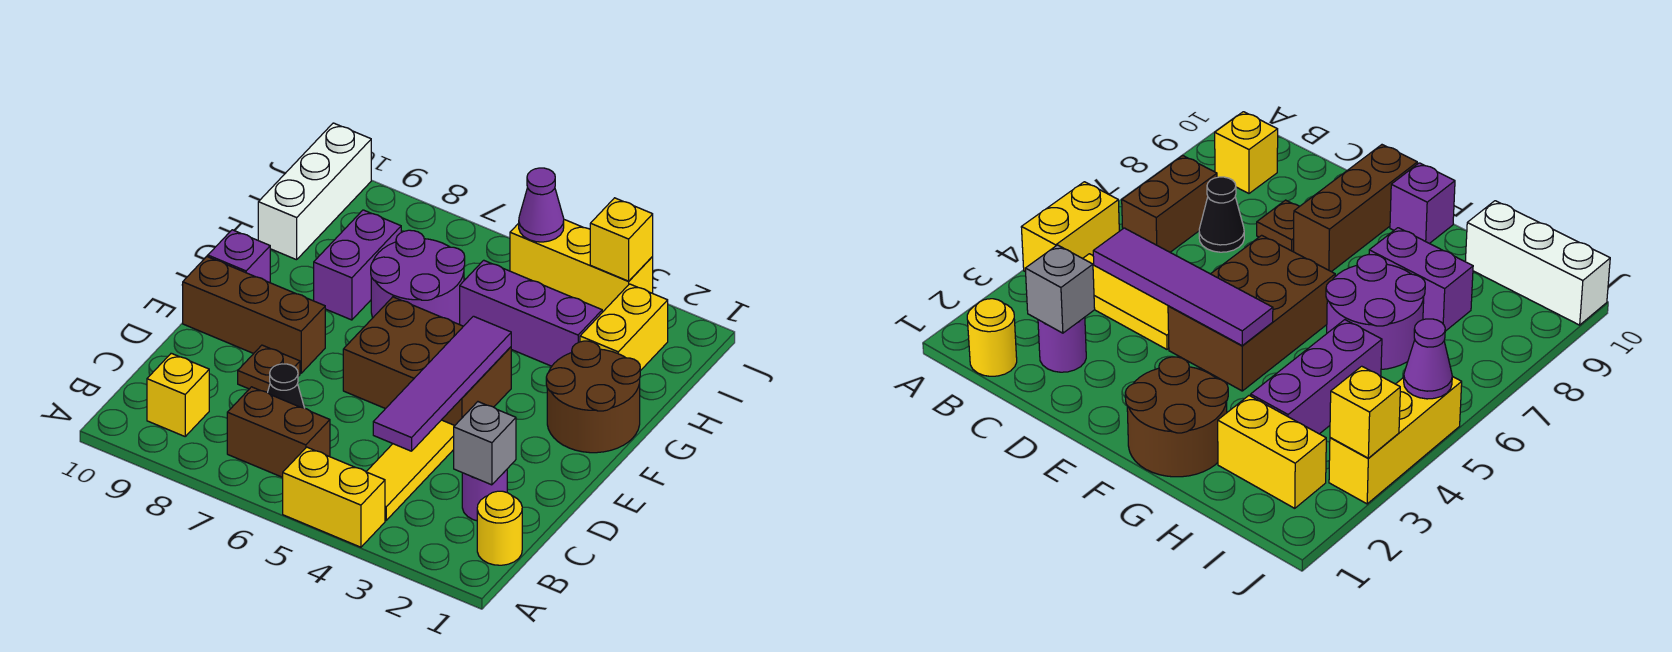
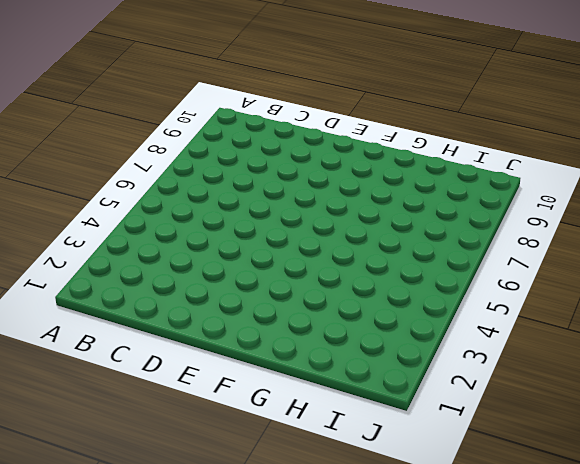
none -> yellow 1x2 brick [283,447,385,547]
none -> yellow 1x1 round brick [477,491,522,565]
none -> yellow 1x3 tile [366,420,455,520]

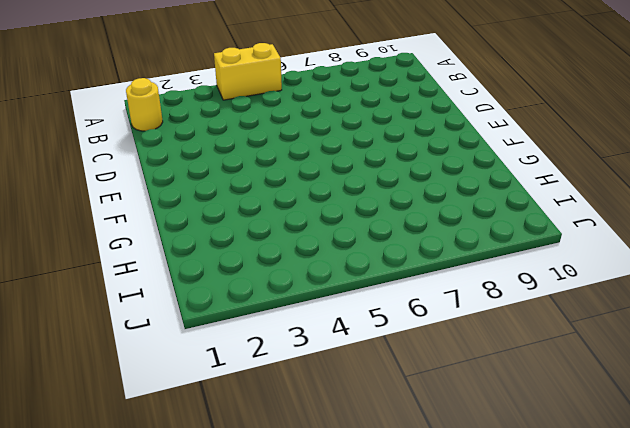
none -> yellow 1x3 tile [366,420,455,520]
none -> brown 1x2 brick [227,387,330,477]
none -> yellow 1x1 brick [147,353,209,436]

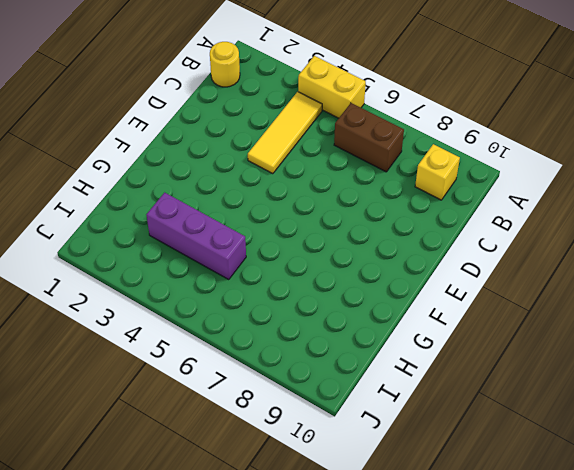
none -> purple 1x1 round brick [462,470,507,521]
none -> black 1x1 cone [268,364,304,408]
none -> brown 1x1 plate [238,345,300,393]

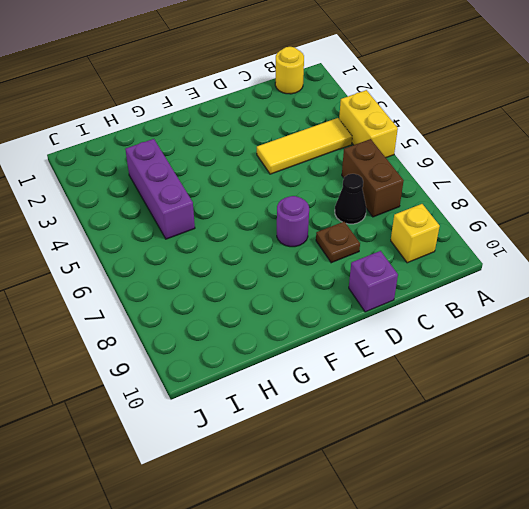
purple 1x1 brick [349,251,398,312] -> purple 1x1 brick moved to [208,230,270,283]
purple 1x1 round brick [277,196,309,247] -> purple 1x1 round brick moved to [462,470,507,521]
none -> brown 2x3 brick [343,297,511,425]
none -> brown 1x3 brick [183,257,325,373]
none -> brown 2x2 round brick [546,341,640,453]

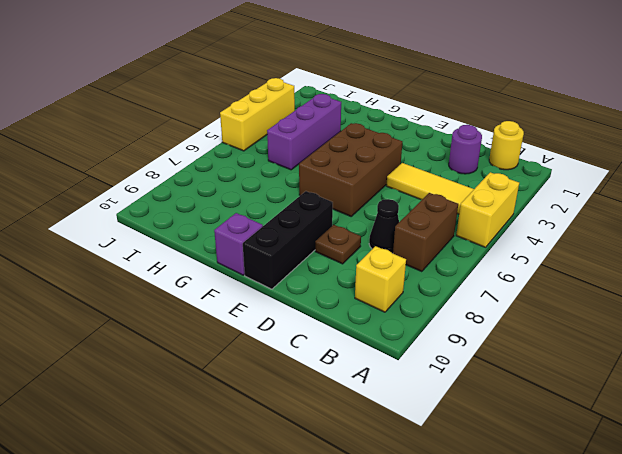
black 1x3 brick [243,191,333,289] -> brown 1x3 brick [183,257,325,373]
none -> brown 2x2 round brick [546,341,640,453]
none -> purple 2x2 round brick [371,230,465,324]
none -> purple 1x2 brick [314,210,401,320]

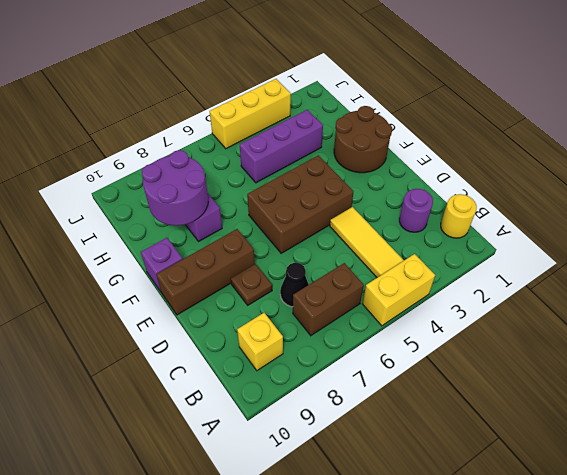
purple 2x2 round brick [142,150,208,226] -> purple 2x2 round brick moved to [371,230,465,324]
none -> yellow 1x2 brick [580,284,668,371]
none -> white 1x3 brick [258,123,371,260]
none -> grey 1x1 brick [454,402,516,485]

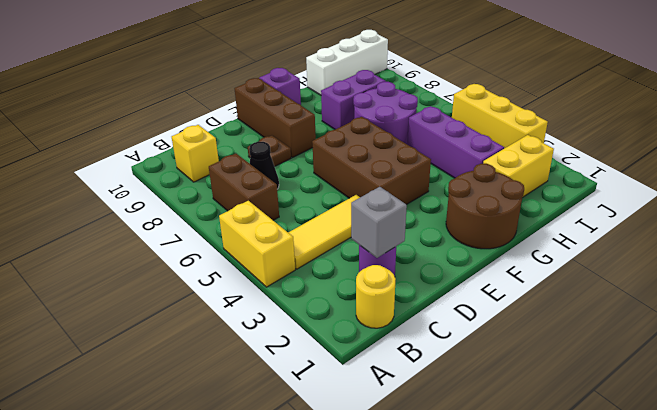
none -> purple 1x4 tile [373,316,511,451]
none -> yellow 1x1 brick [590,198,653,281]
none -> purple 1x1 cone [519,168,564,242]

